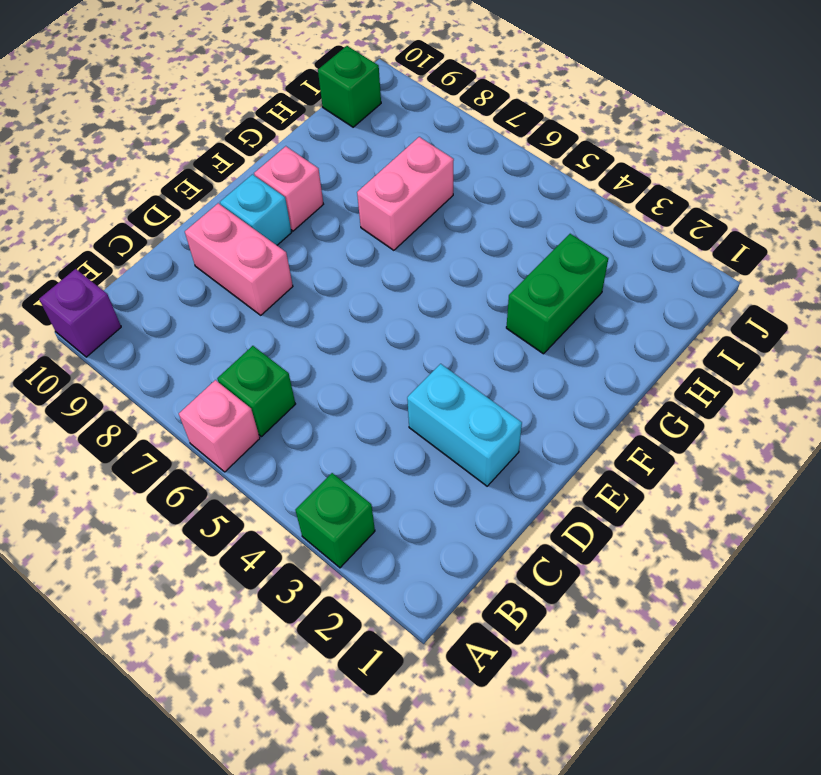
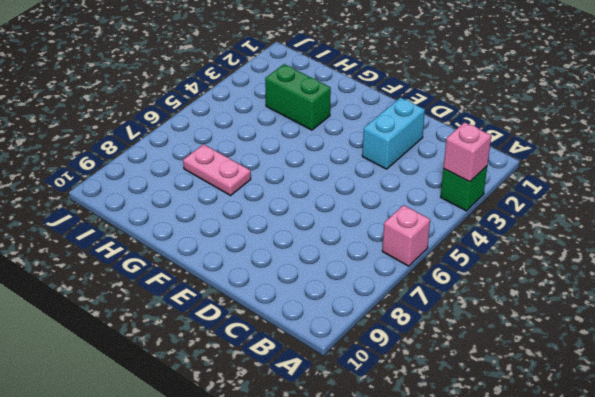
pink 1x1 brick [443,122,491,182] -> pink 1x1 brick moved to [254,146,323,231]
pink 1x2 plate [183,144,251,195] -> pink 1x2 brick [357,137,454,250]
none -> purple 1x1 brick [39,269,121,357]
none -> green 1x1 brick [217,346,295,437]

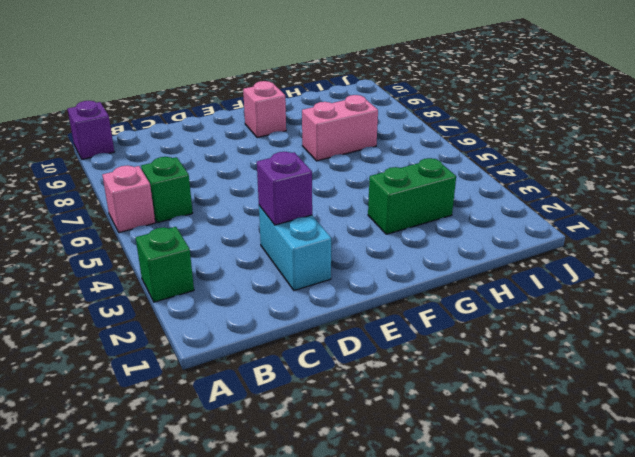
purple 1x1 brick [257,152,312,225] -> none
none -> pink 1x2 brick [185,203,293,315]
none -> cyan 1x1 brick [220,174,292,245]

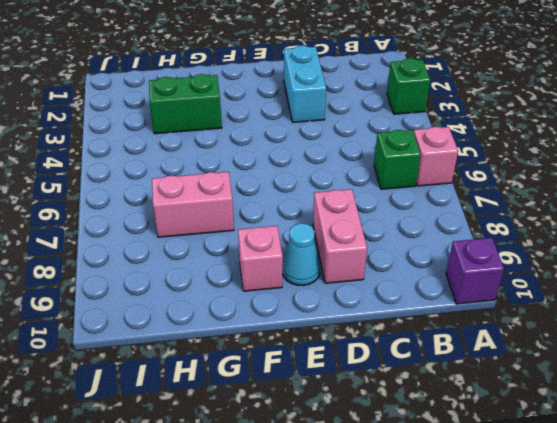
cyan 1x1 cone [282,223,320,286] -> cyan 1x1 brick [220,174,292,245]
none -> green 1x1 brick [318,46,381,127]

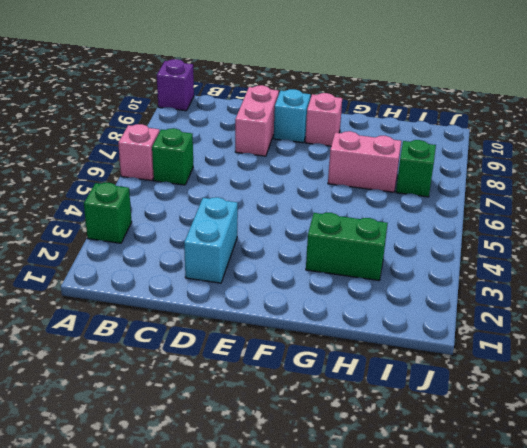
green 1x1 brick [396,140,436,197] -> green 1x1 brick moved to [318,46,381,127]

